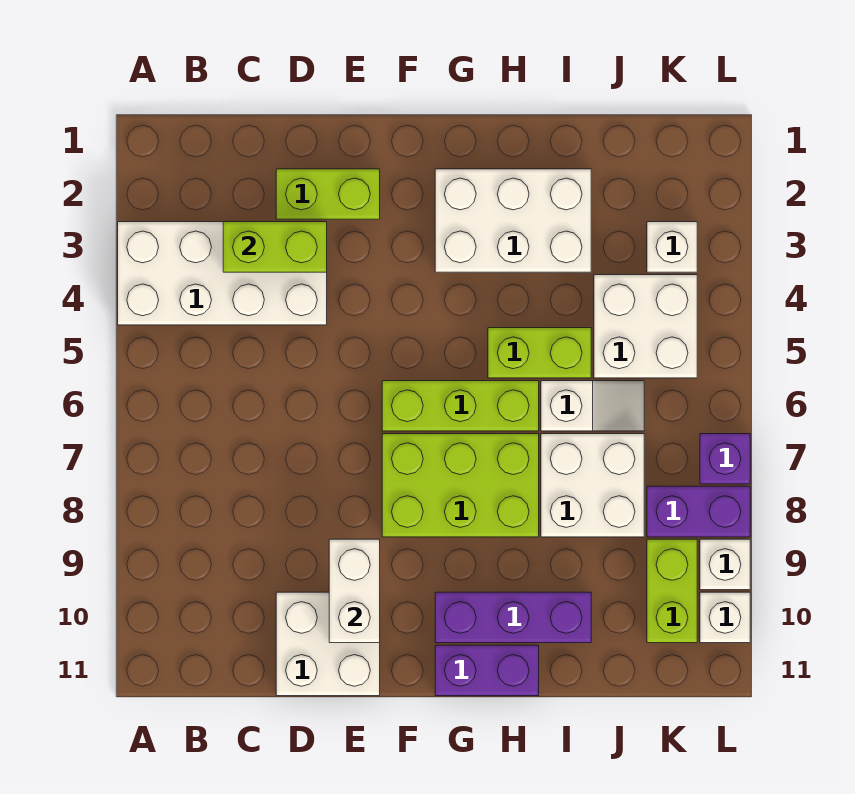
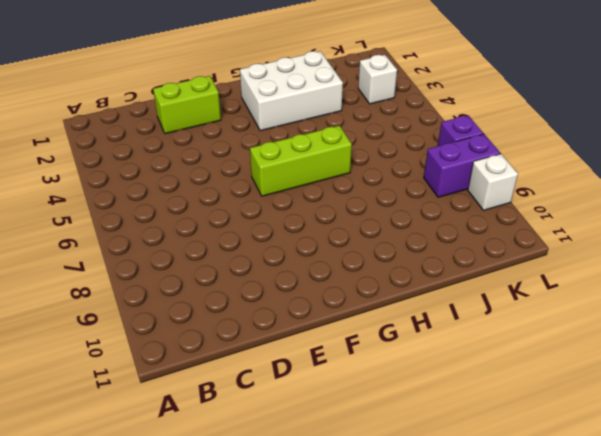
none -> white 2x4 brick [118,222,327,325]
none -> white 2x2 brick [276,592,380,696]
none -> lime 2x3 brick [382,434,539,537]

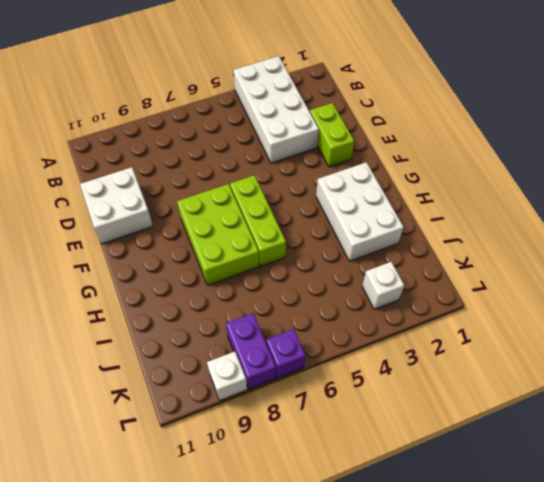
none -> purple 1x3 brick [435,592,591,643]
none -> purple 1x2 brick [435,645,539,696]
none -> lime 1x2 brick [488,328,591,378]

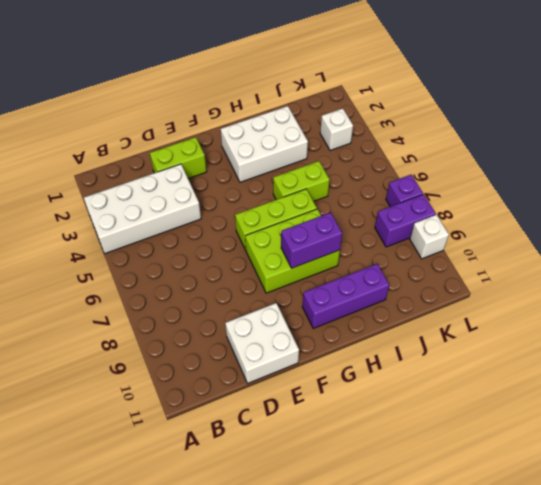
purple 1x2 brick [281,212,342,268] -> purple 1x2 brick moved to [435,645,539,696]
none -> white 1x2 slope [541,381,644,431]
none -> white 2x2 brick [541,434,644,537]
none -> white 2x2 brick [594,275,697,378]

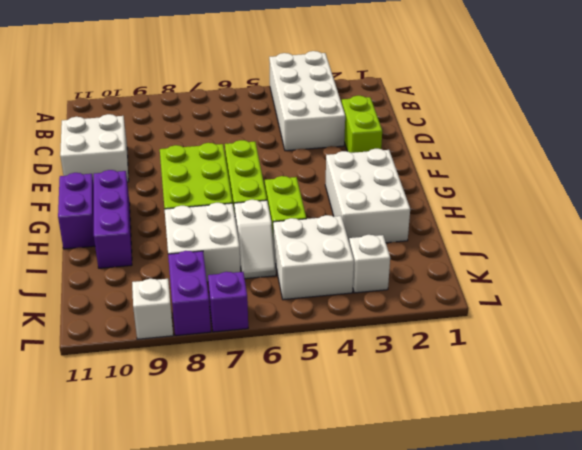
none -> lime 1x2 brick [647,539,697,643]
none -> white 1x1 brick [700,592,750,643]
none -> lime 1x2 brick [223,222,327,272]

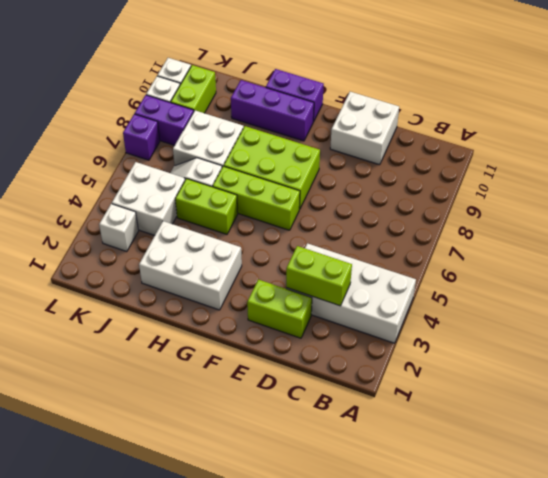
none -> white 1x2 brick [329,539,380,643]

